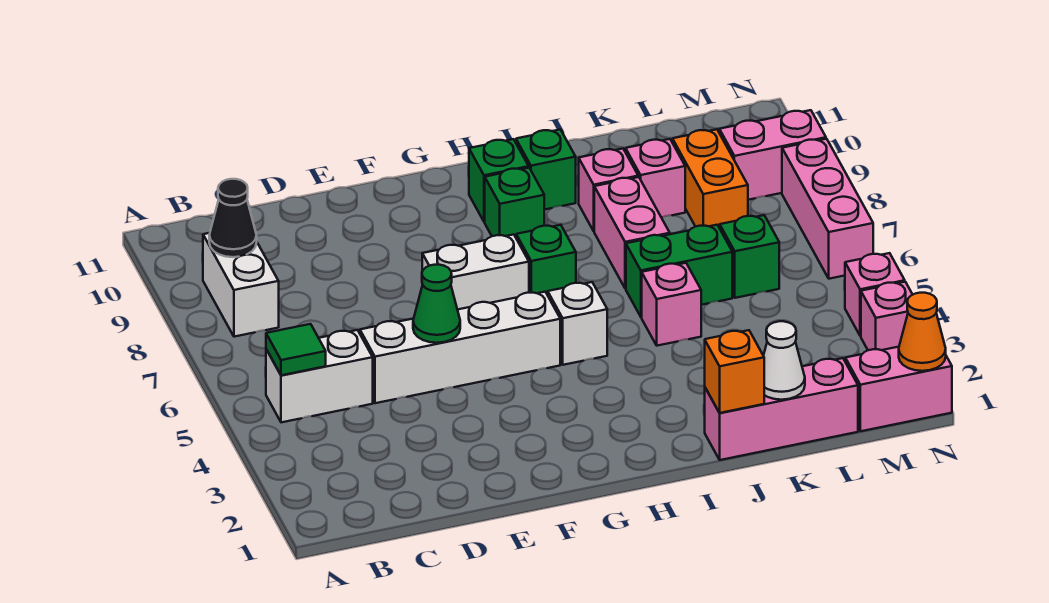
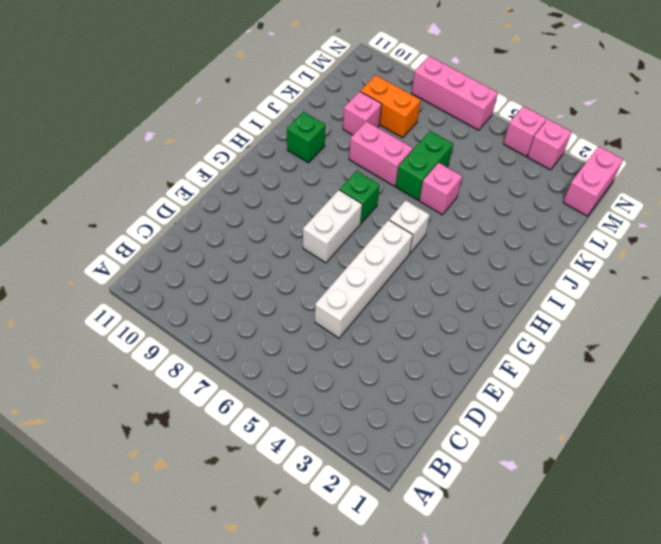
none -> white 1x2 brick [266,330,373,422]
none -> white 1x2 brick [203,233,279,337]
none -> green 1x1 brick [485,168,544,237]

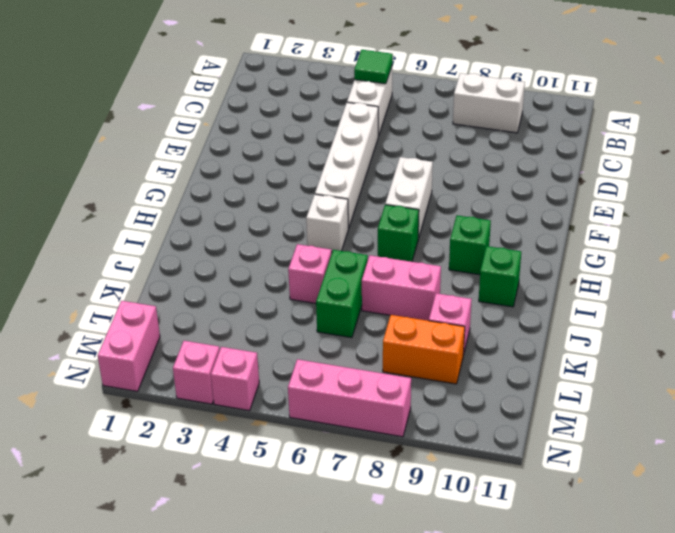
none -> green 1x1 brick [469,139,529,222]
none -> pink 1x3 brick [705,358,858,460]
none -> pink 1x1 brick [579,149,638,231]

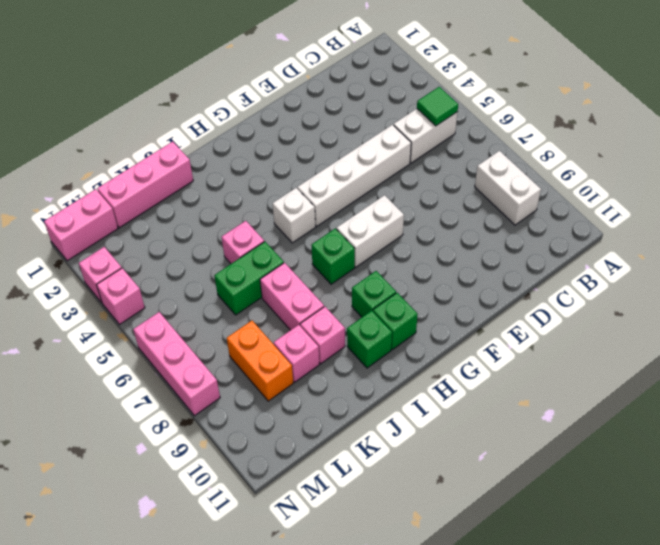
none -> green 1x1 brick [720,215,779,298]
none -> pink 1x2 brick [719,110,826,200]
none -> black 1x1 cone [209,179,257,257]

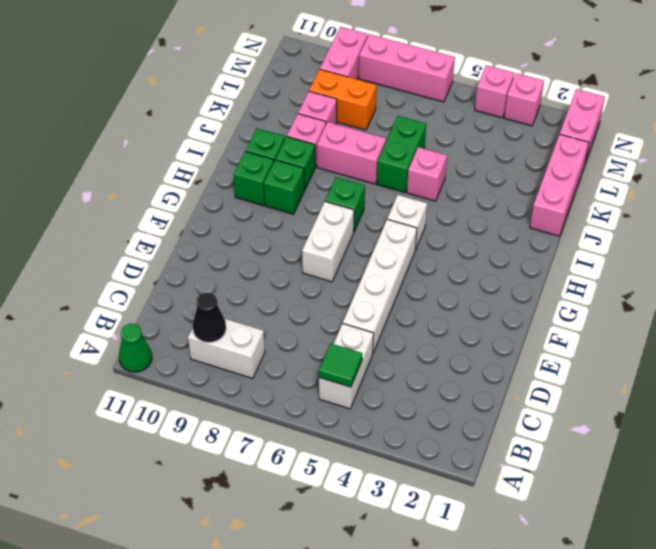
green 1x1 cone [119,324,152,372] -> green 1x1 cone moved to [413,265,460,343]
green 1x1 brick [276,137,315,190] -> green 1x1 brick moved to [720,215,779,298]
none -> orange 1x1 brick [705,330,764,413]
none -> white 1x1 cone [763,321,805,400]
none -> orange 1x1 cone [899,293,946,371]

